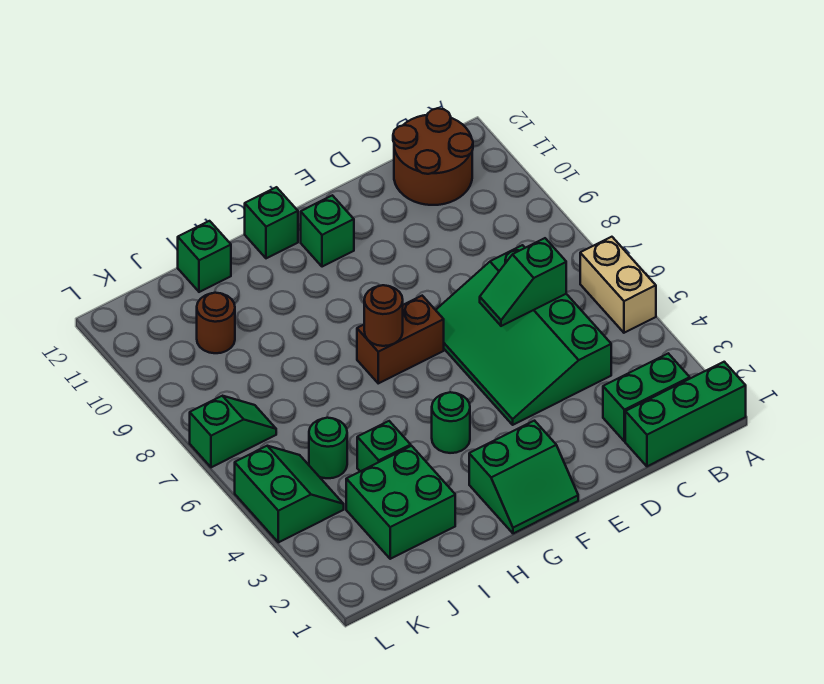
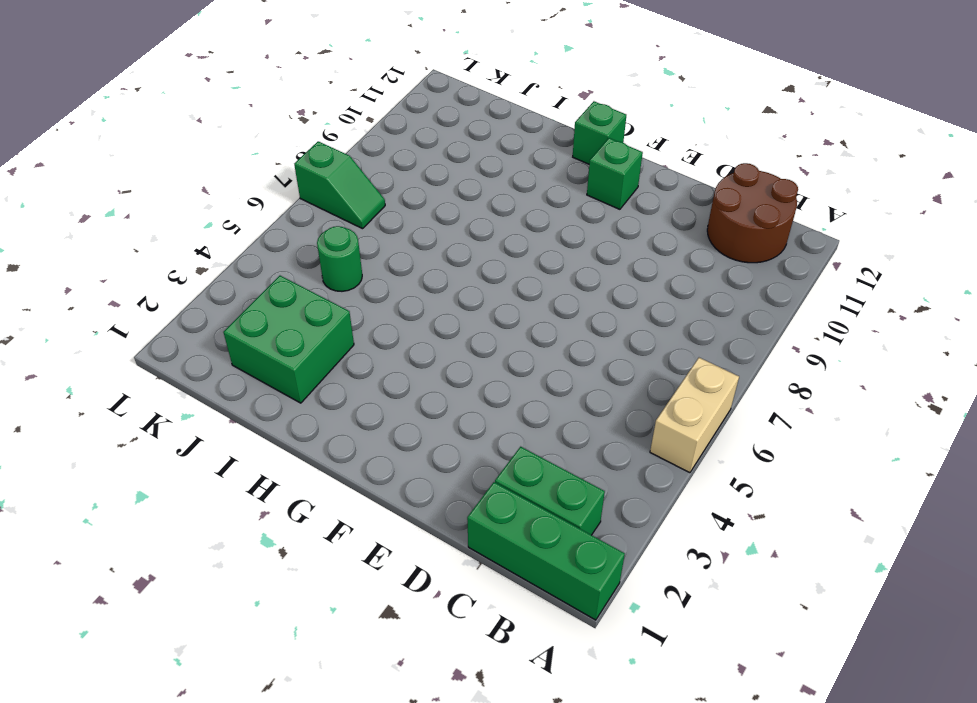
none -> green 3x4 slope [436,245,611,425]
none -> green 2x2 slope [469,421,578,534]
none -> brown 1x2 brick [357,296,444,383]

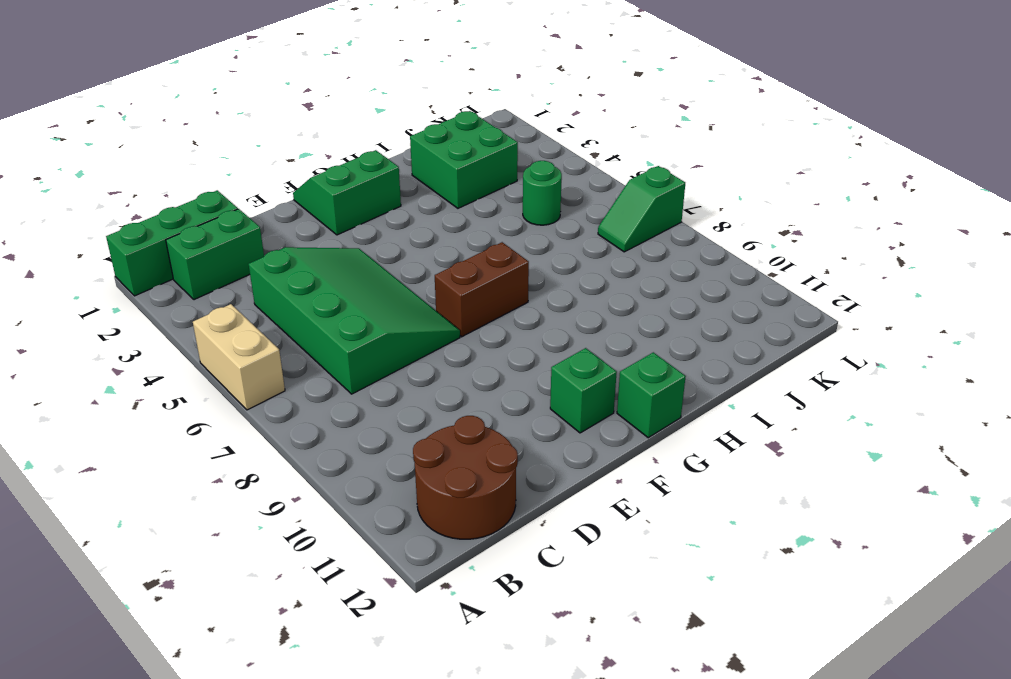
none -> green 1x1 round brick [432,392,470,453]
none -> green 1x1 brick [357,421,411,471]
none -> green 1x1 brick [178,221,231,292]

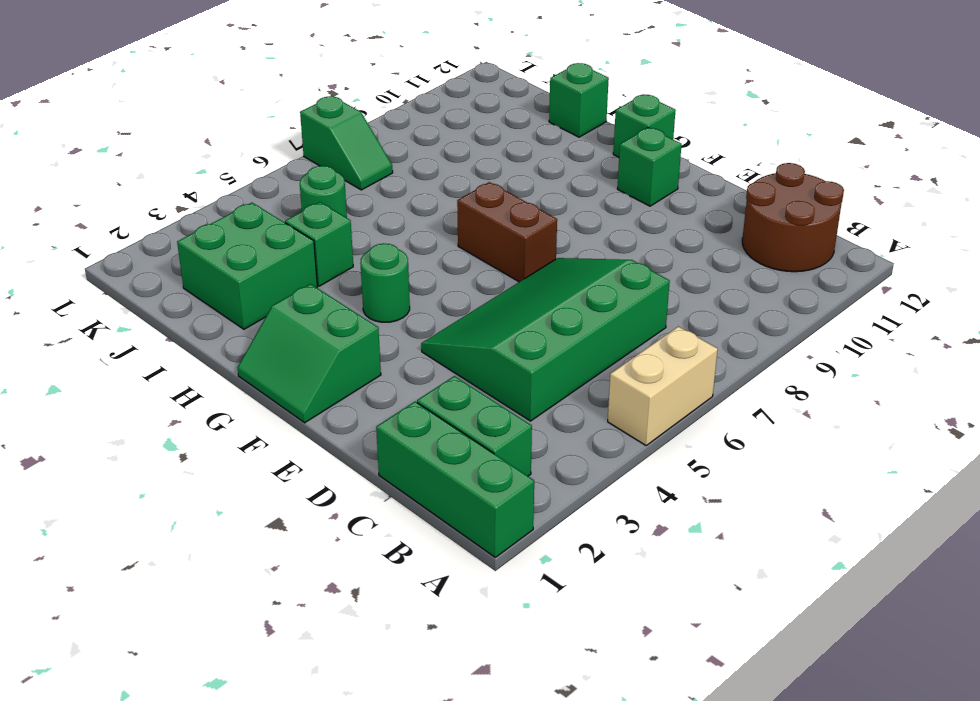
none -> brown 1x1 round brick [197,293,235,353]
none -> green 2x2 slope [235,446,344,542]
none -> green 1x2 slope [480,238,566,326]

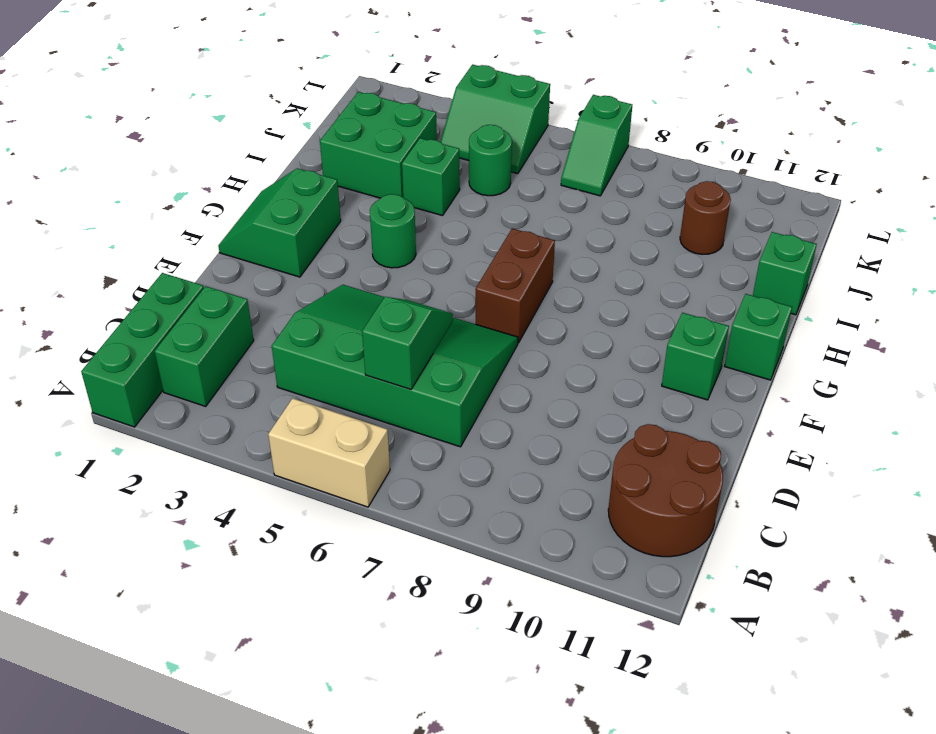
none -> brown 1x1 round brick [364,285,403,346]

